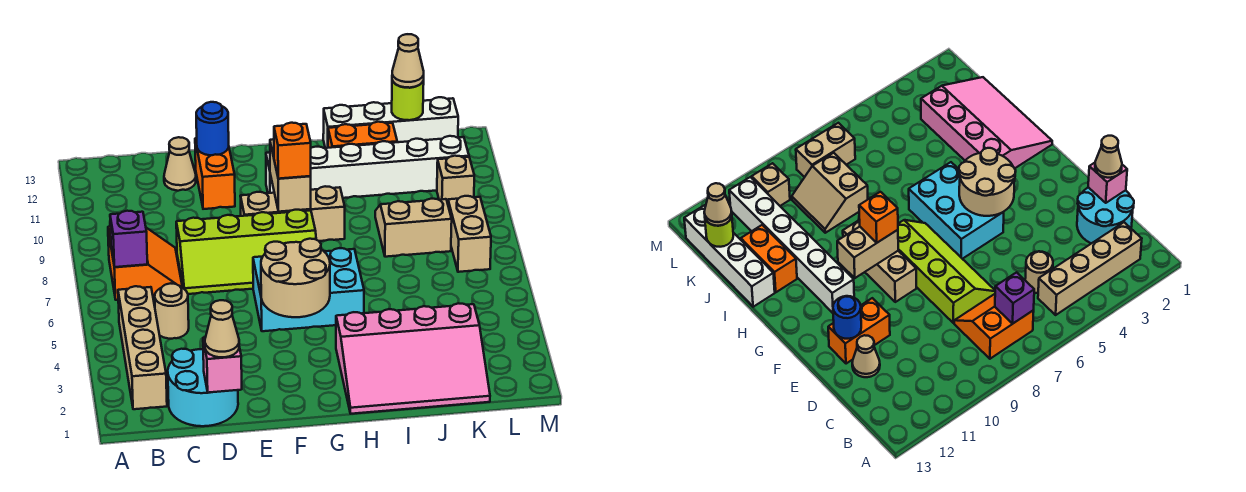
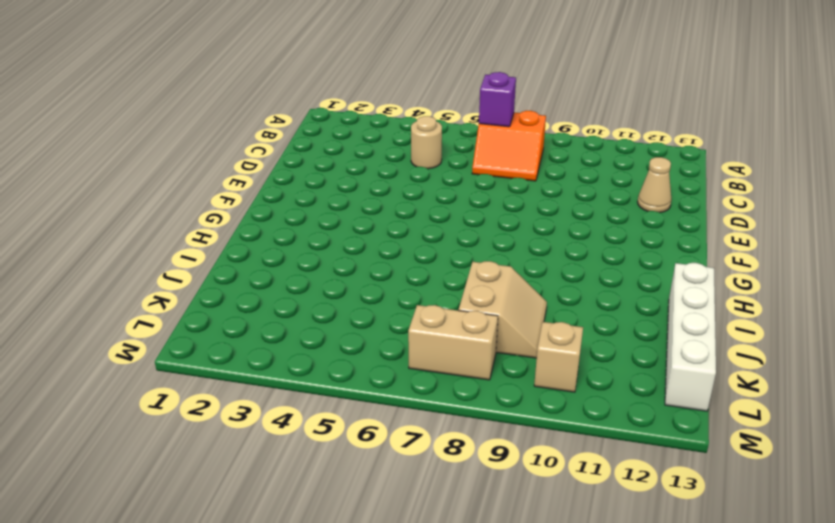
none -> tan 1x4 brick [118,286,167,409]
none -> cyan 2x2 round brick [168,349,238,426]
none -> lime 2x4 slope [176,210,316,294]

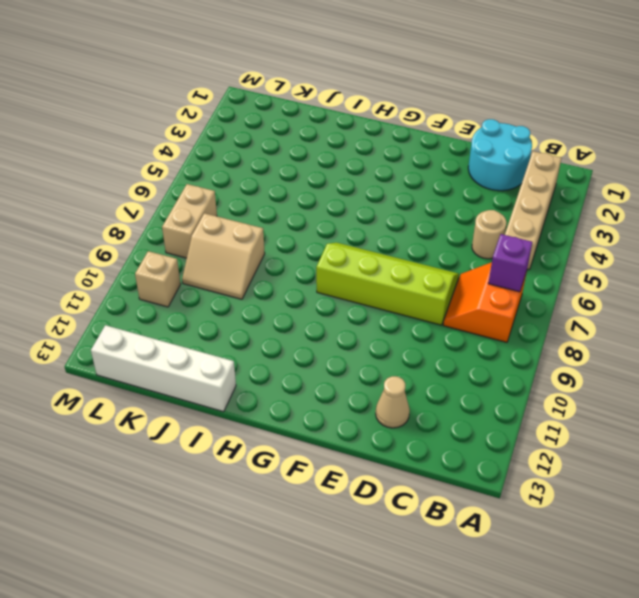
none -> orange 1x2 brick [195,138,235,209]
none -> cyan 2x3 brick [253,248,364,331]
none -> tan 1x3 brick [240,186,345,241]

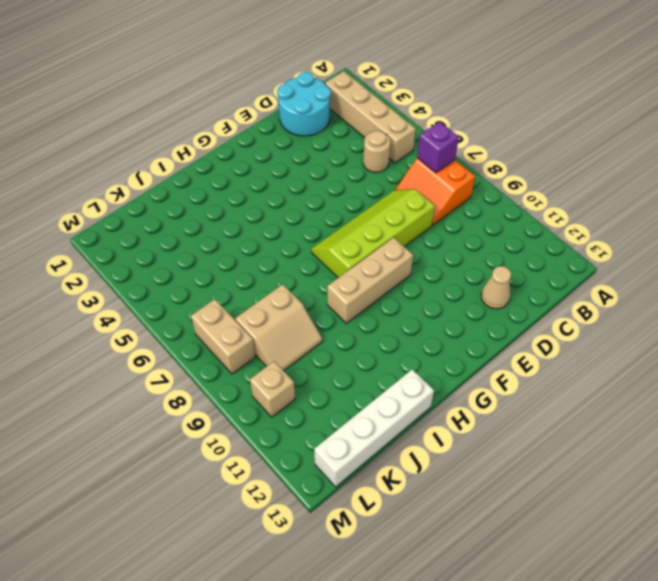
none -> orange 1x2 brick [195,138,235,209]
none -> cyan 2x3 brick [253,248,364,331]
none -> white 1x6 brick [266,136,469,198]

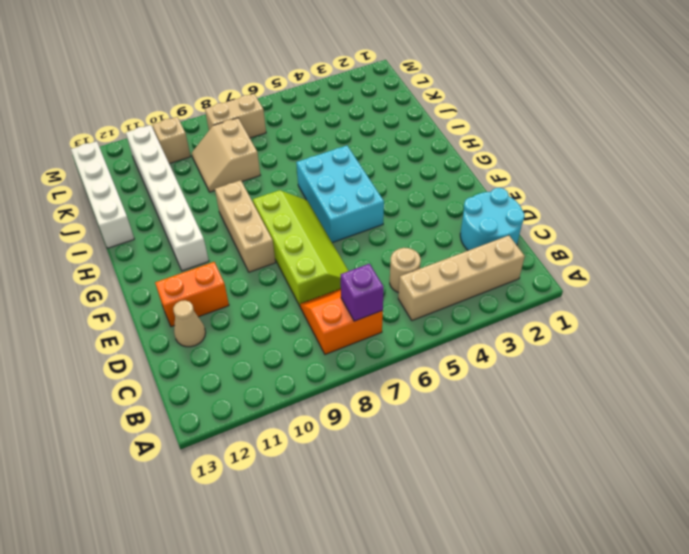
none -> pink 3x4 slope [336,303,490,414]
none -> orange 1x2 brick [328,122,397,148]
none -> pink 1x1 brick [203,338,242,393]

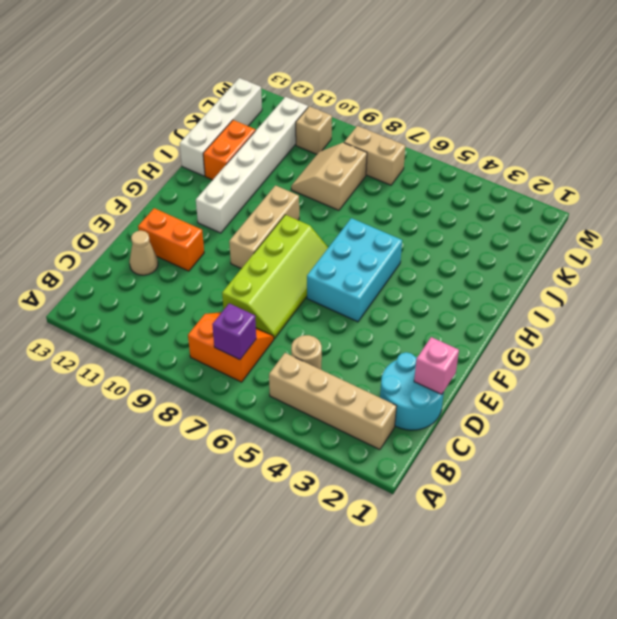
none -> pink 3x4 slope [336,303,490,414]
none -> blue 1x1 round brick [196,102,229,155]
none -> tan 2x2 round brick [261,239,330,317]

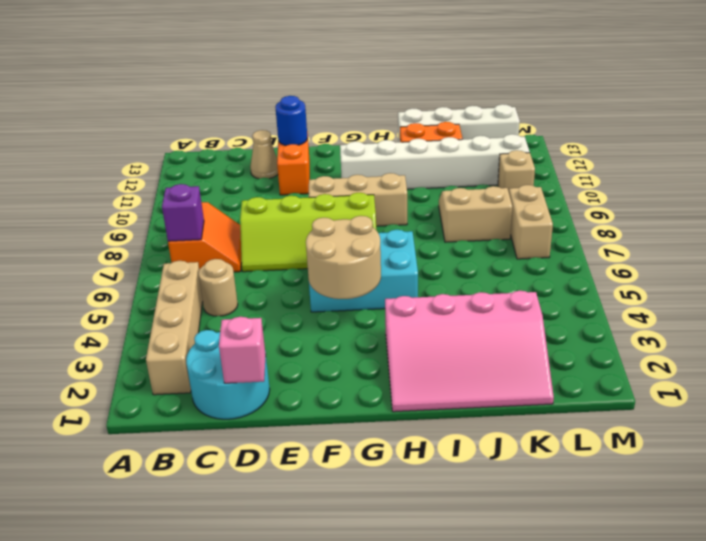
none -> tan 1x2 brick [270,139,311,212]
none -> lime 1x1 round brick [392,81,424,120]
none -> tan 1x1 cone [205,300,239,357]

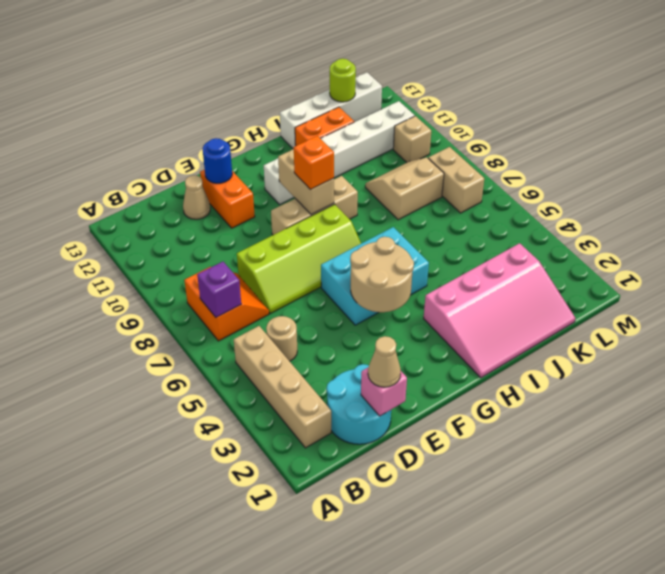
none -> tan 1x1 cone [392,34,424,88]

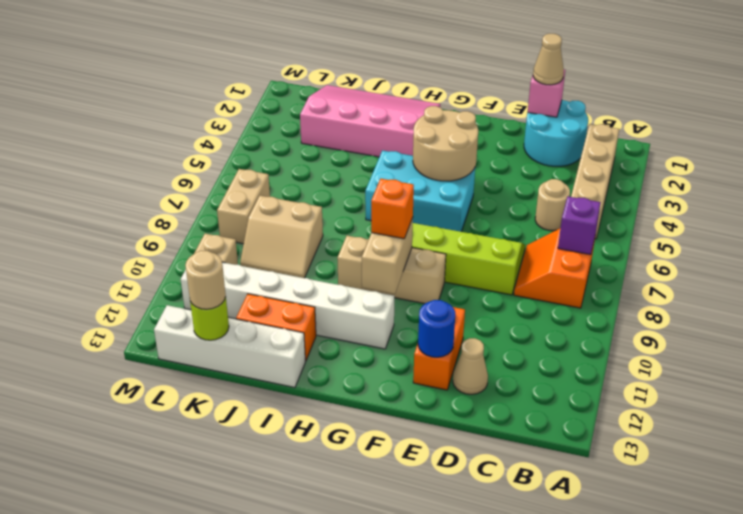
tan 1x1 round brick [185,251,226,309] -> tan 1x1 cone [392,34,424,88]

